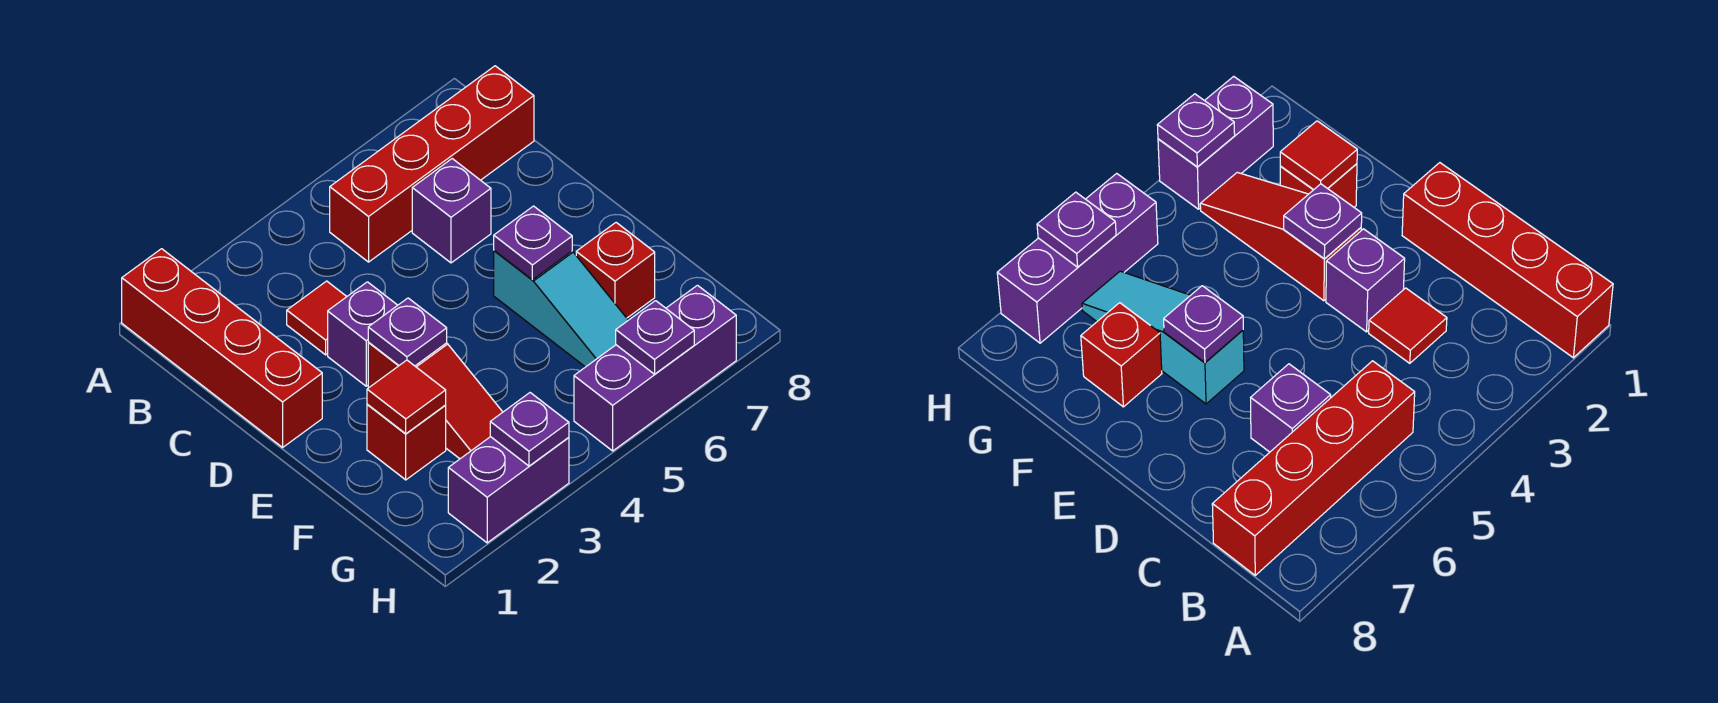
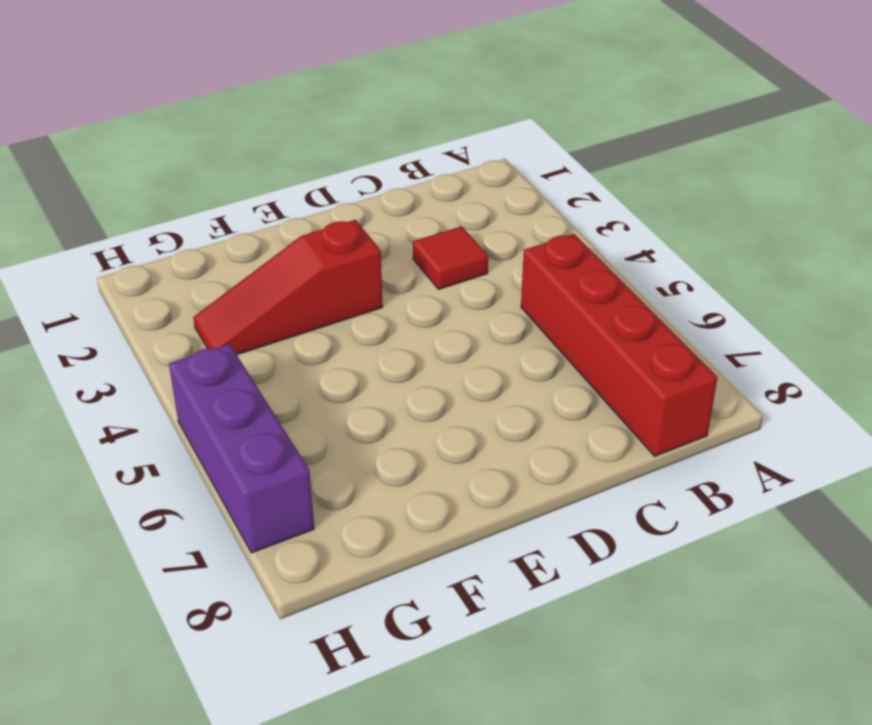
none -> red 1x4 brick [122,249,322,447]
none -> purple 1x1 brick [412,159,491,263]
none -> purple 1x1 brick [328,282,398,386]

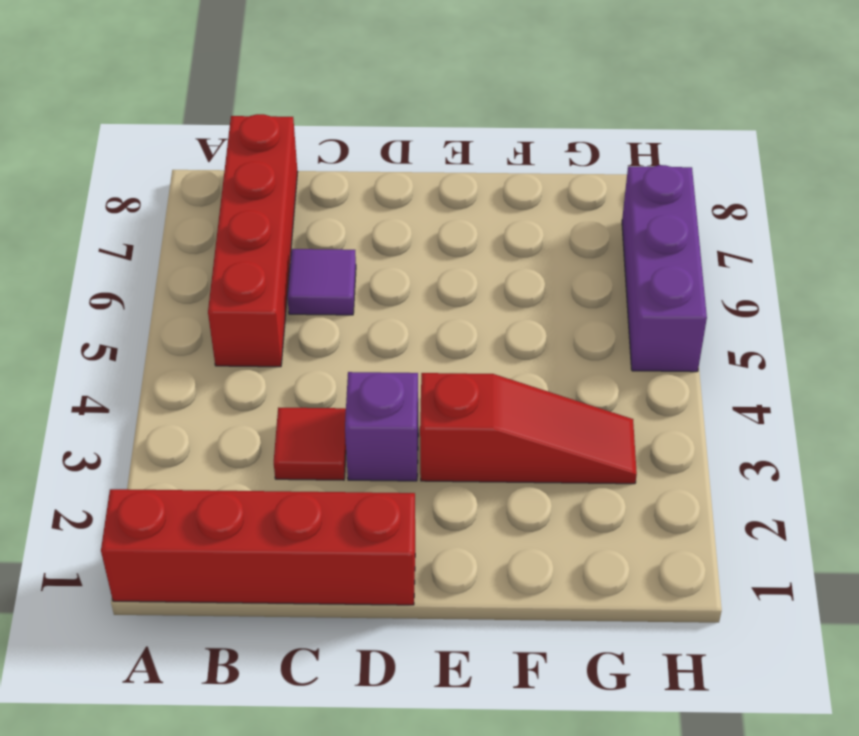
purple 1x1 tile [287,249,356,315] -> purple 1x1 brick [412,159,491,263]
none -> cyan 1x3 slope [494,251,628,367]
none -> red 1x1 brick [367,404,446,480]
none -> red 1x1 brick [576,223,655,318]

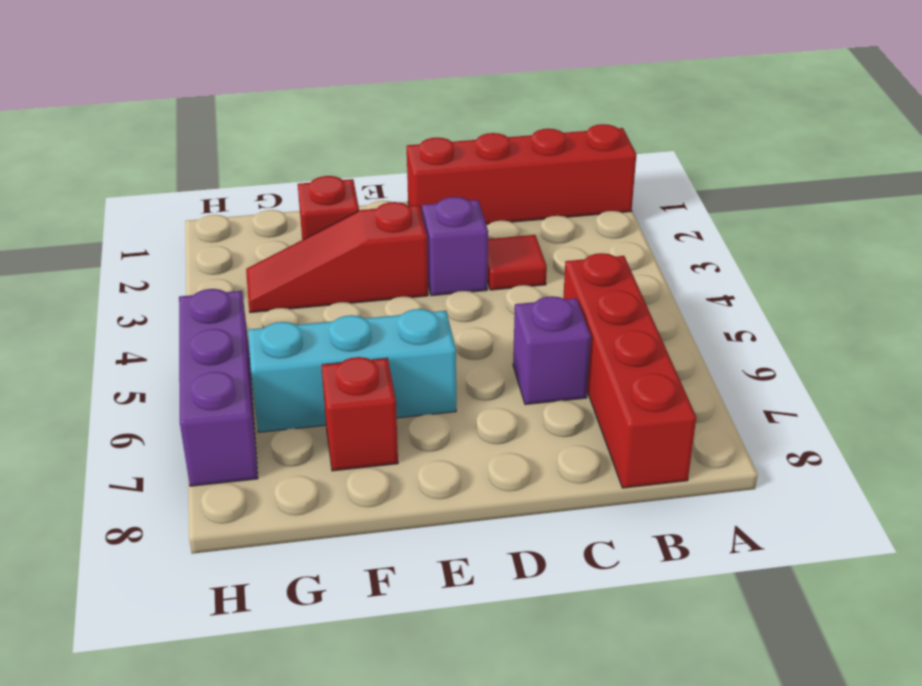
cyan 1x3 brick [248,309,456,432] -> cyan 1x3 slope [494,251,628,367]
none -> purple 1x2 brick [448,437,569,543]
none -> purple 1x1 plate [368,298,447,366]
none -> purple 1x1 plate [494,206,572,280]

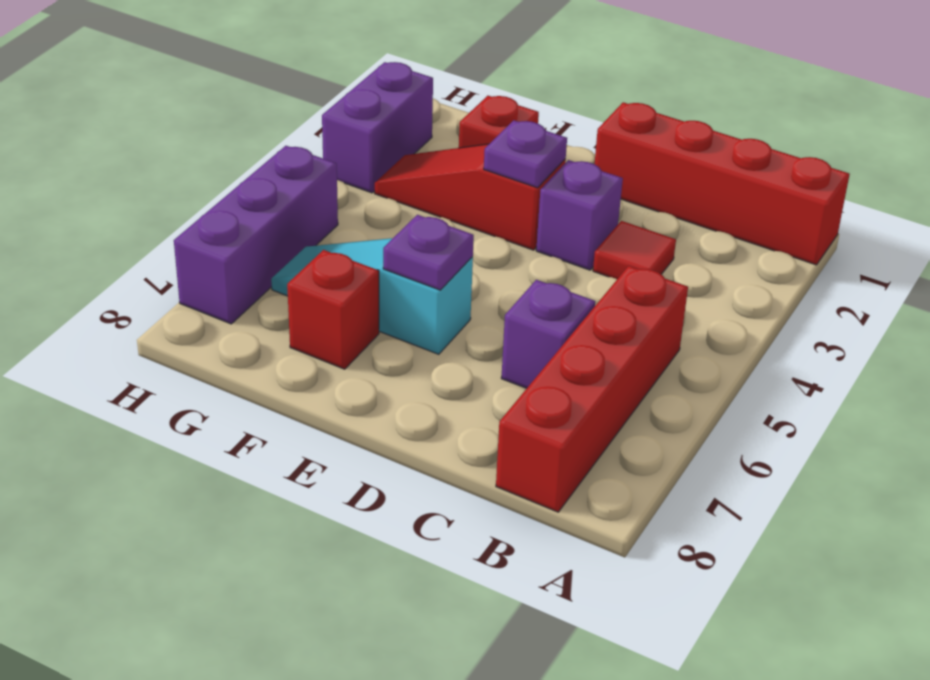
none -> red 1x1 tile [367,360,446,434]
none -> purple 1x1 plate [490,393,569,466]
none -> purple 1x1 plate [616,301,694,374]

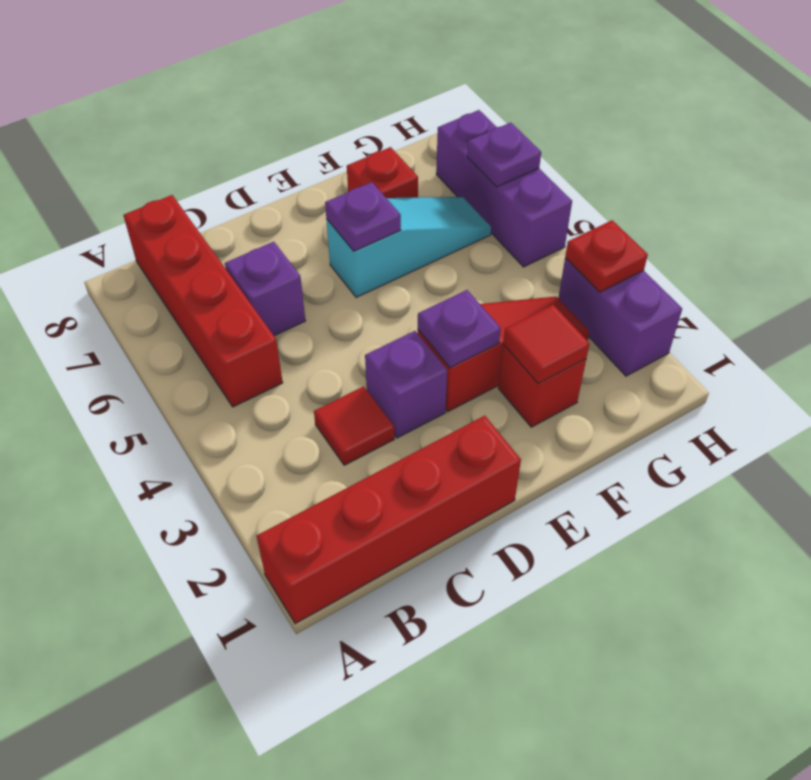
red 1x1 plate [565,220,648,292] -> purple 1x1 plate [490,393,569,466]

